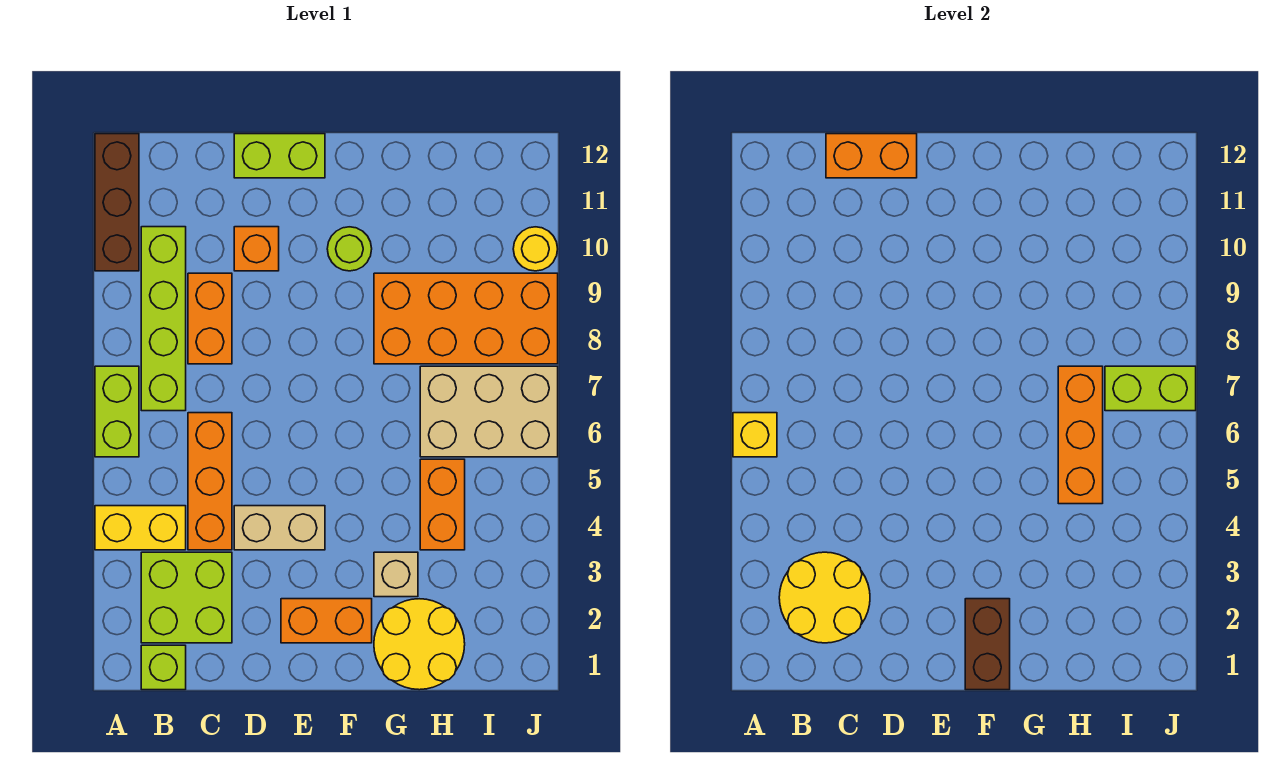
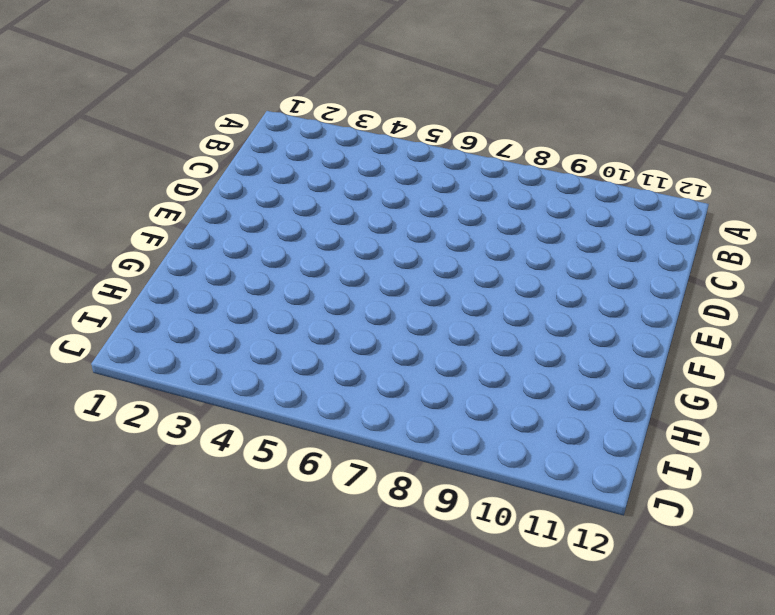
none -> yellow 1x2 brick [95,506,186,550]
none -> lime 1x2 brick [95,366,139,457]
none -> brown 1x3 brick [95,134,139,271]

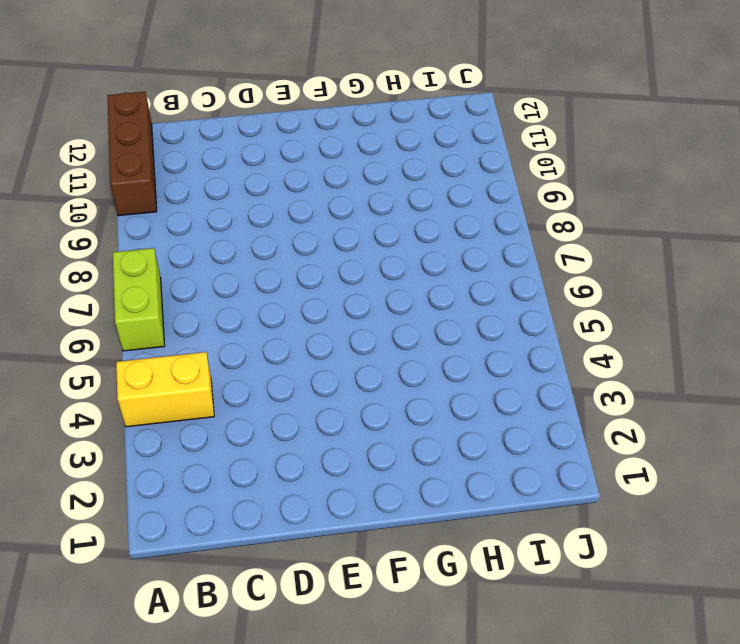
none -> lime 1x1 brick [141,645,186,690]
none -> lime 2x2 brick [141,552,232,643]
none -> lime 1x4 brick [141,227,186,411]

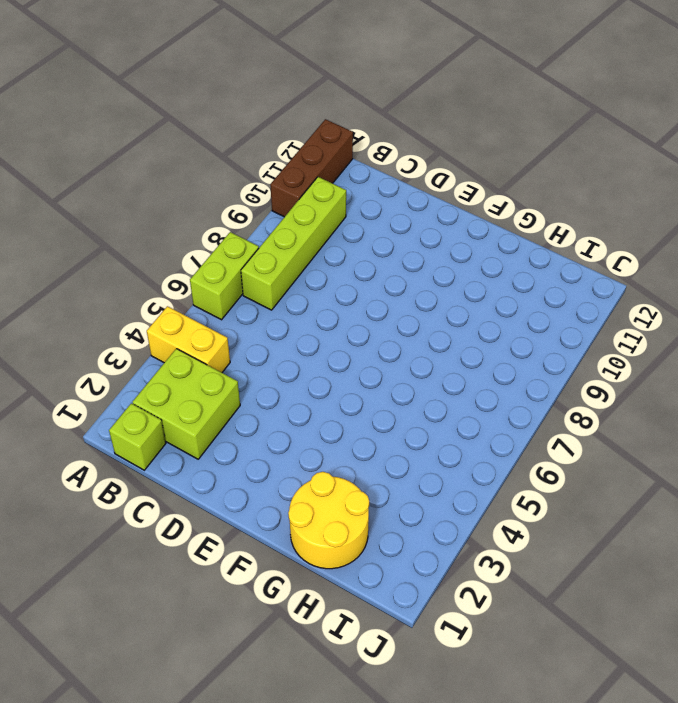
none -> orange 1x3 brick [188,413,232,550]
none -> orange 1x2 brick [188,273,232,364]
none -> tan 1x2 brick [234,506,325,550]

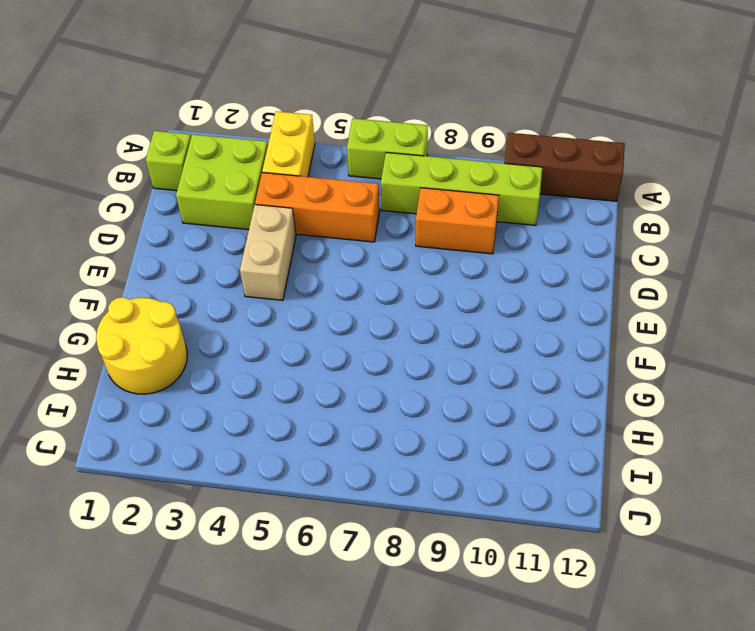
none -> orange 1x1 brick [234,227,279,271]
none -> lime 1x2 brick [234,134,325,178]
none -> orange 1x2 brick [281,599,372,643]

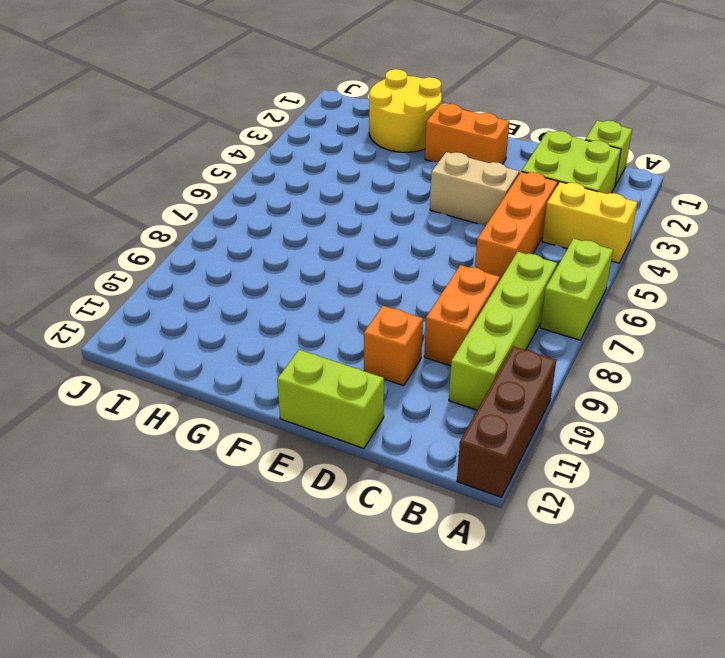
none -> lime 1x1 round brick [327,227,372,271]
none -> tan 1x1 brick [374,552,418,597]
none -> orange 2x4 brick [374,273,558,364]

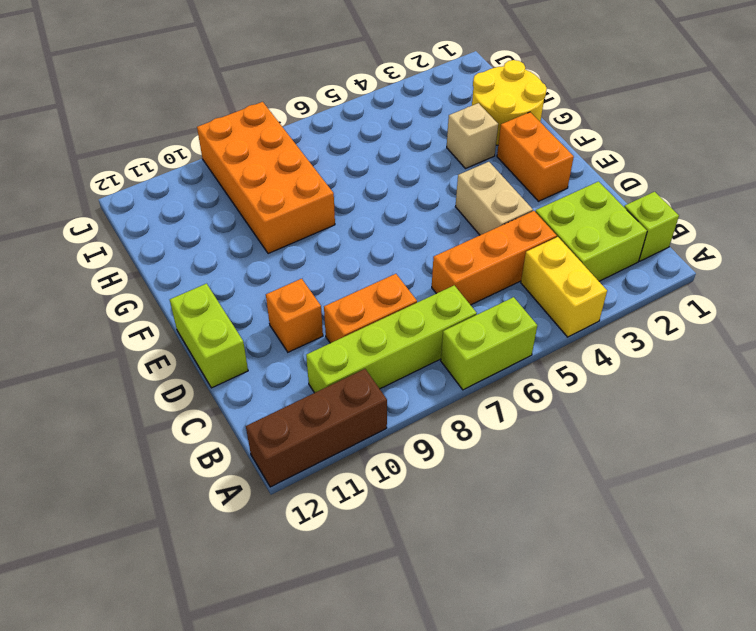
none -> lime 1x1 round brick [327,227,372,271]
none -> orange 1x2 brick [420,459,465,550]
none -> tan 2x3 brick [420,366,558,457]

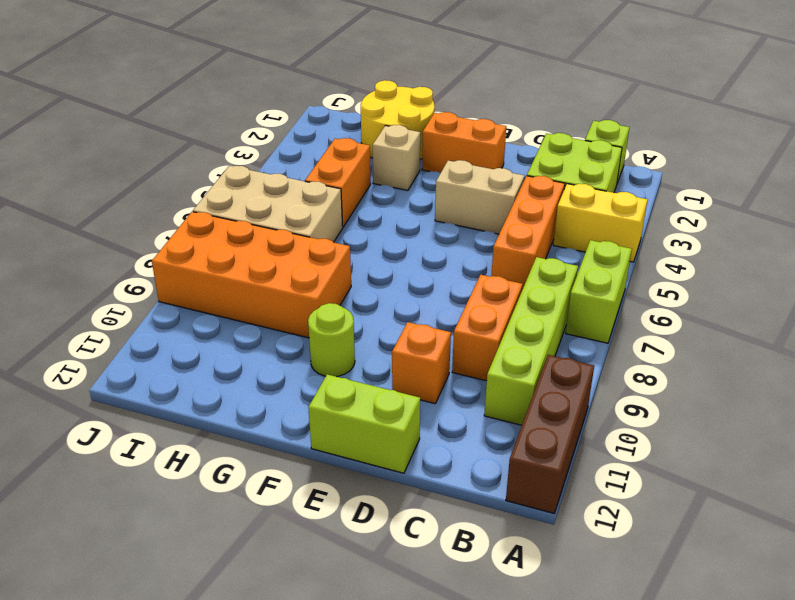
none -> yellow 1x1 round brick [513,227,558,271]
none -> yellow 1x1 brick [733,413,777,457]
none -> yellow 2x2 round brick [779,552,870,643]

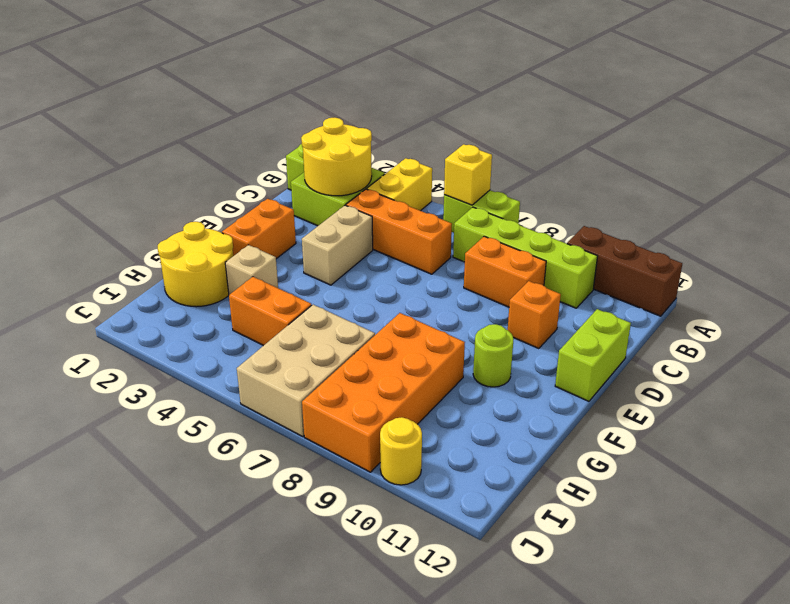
none -> orange 1x2 brick [826,134,917,178]
none -> brown 1x2 brick [965,599,1010,690]
none -> orange 1x3 brick [1058,366,1103,504]

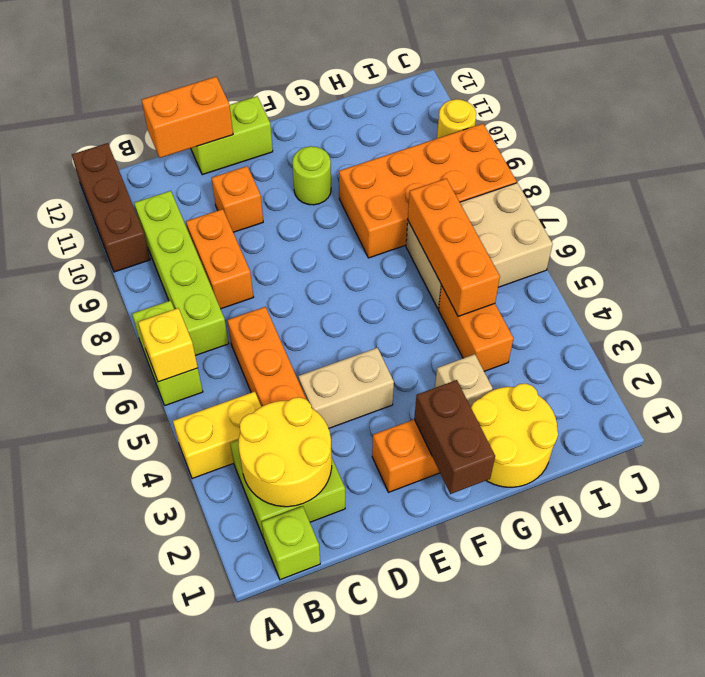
none -> lime 1x2 brick [1105,366,1196,411]

